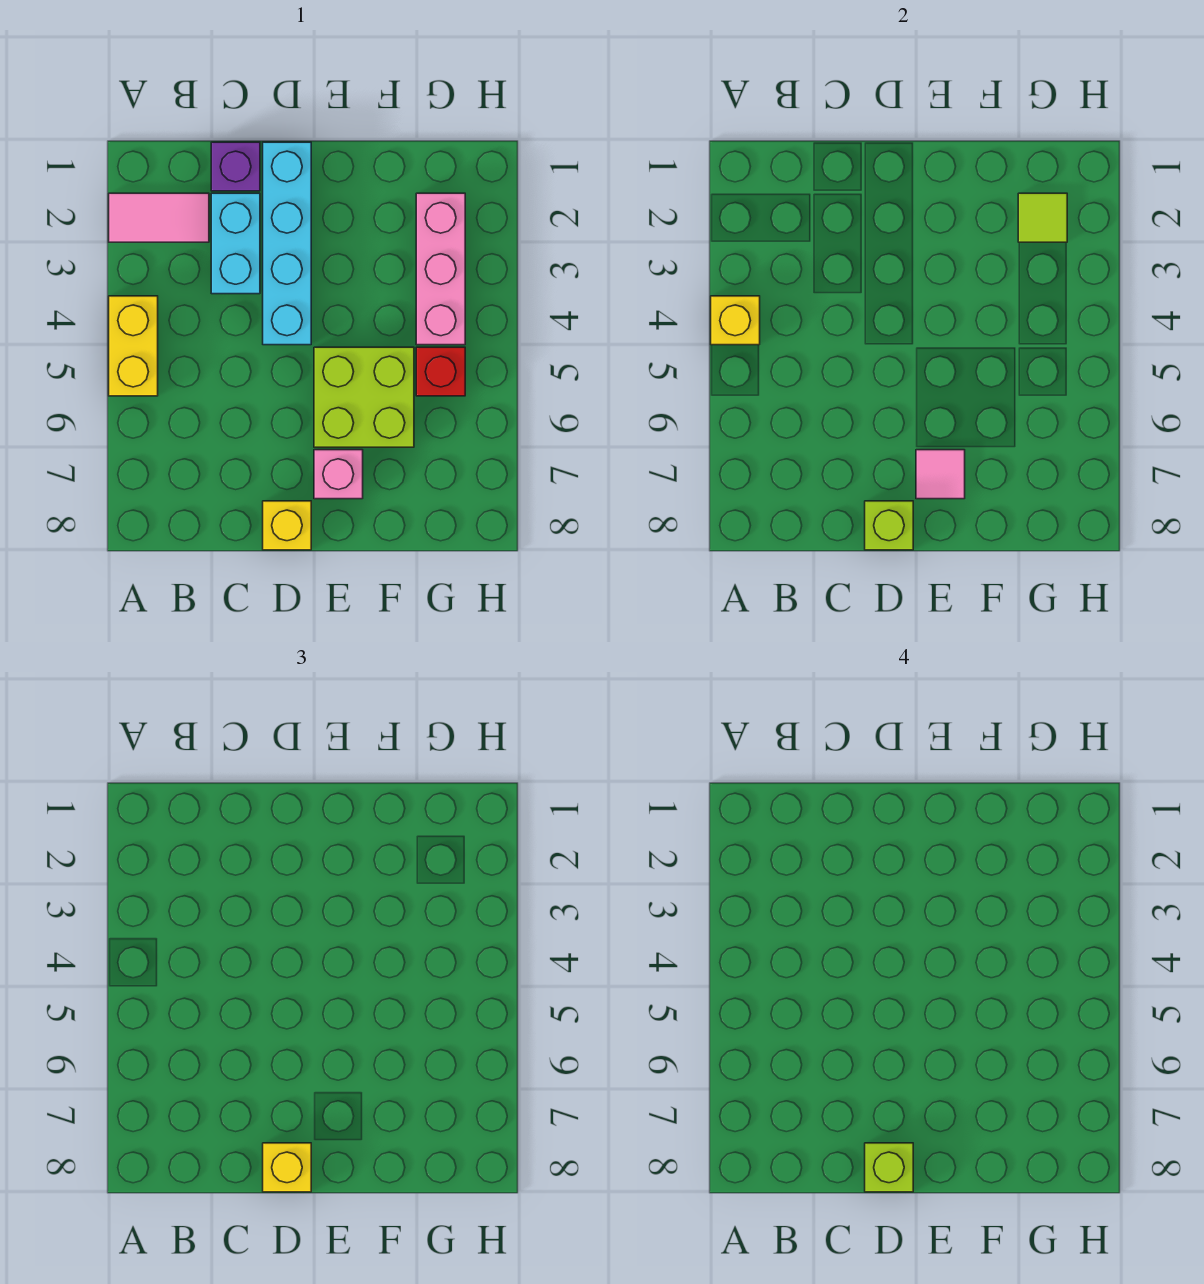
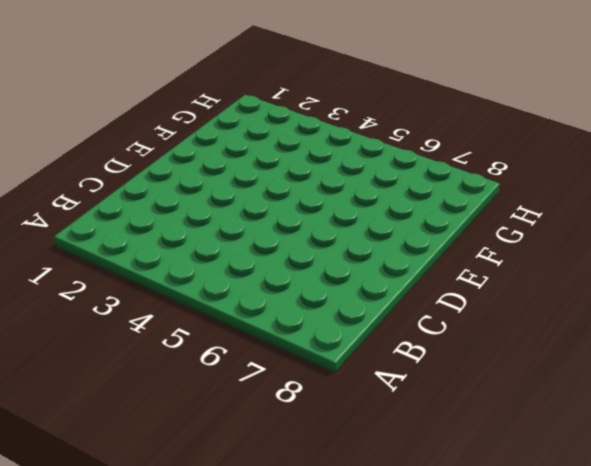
none -> pink 1x2 tile [109,193,209,242]
none -> yellow 1x2 brick [109,296,158,396]
none -> purple 1x1 brick [211,142,260,191]

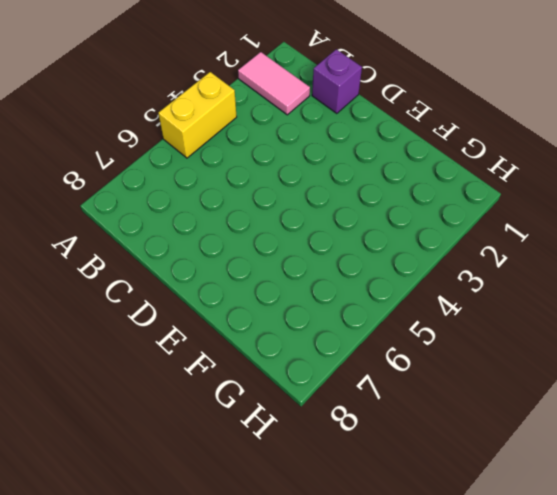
none -> cyan 1x2 brick [211,193,260,294]
none -> cyan 1x4 brick [263,142,311,345]
none -> yellow 1x1 brick [263,501,311,550]

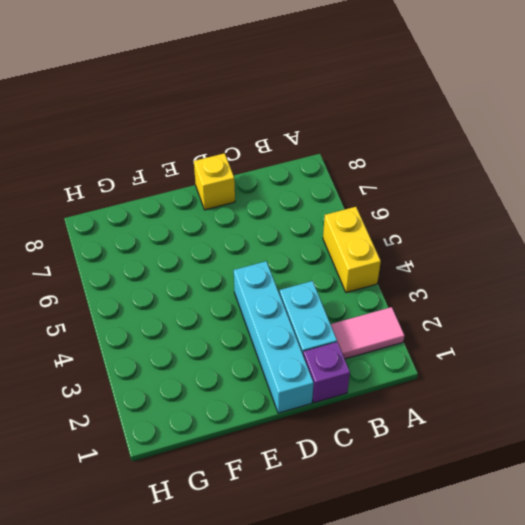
none -> lime 2x2 brick [314,347,414,447]
none -> pink 1x1 brick [314,450,363,499]
none -> pink 1x3 brick [416,193,465,345]

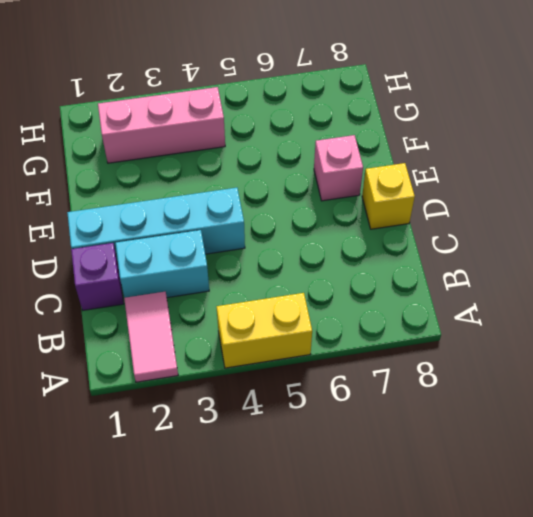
none -> lime 2x2 brick [314,347,414,447]
none -> red 1x1 brick [416,347,465,396]
none -> yellow 1x1 brick [711,296,760,345]

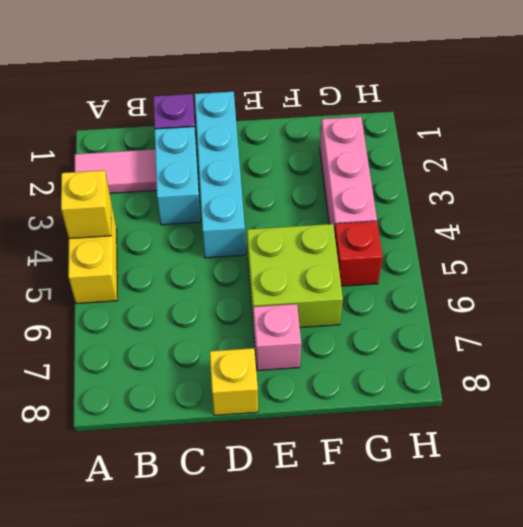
none -> lime 1x1 brick [865,501,913,550]
none -> pink 1x1 tile [916,450,965,499]
none -> lime 1x1 tile [1018,193,1067,242]

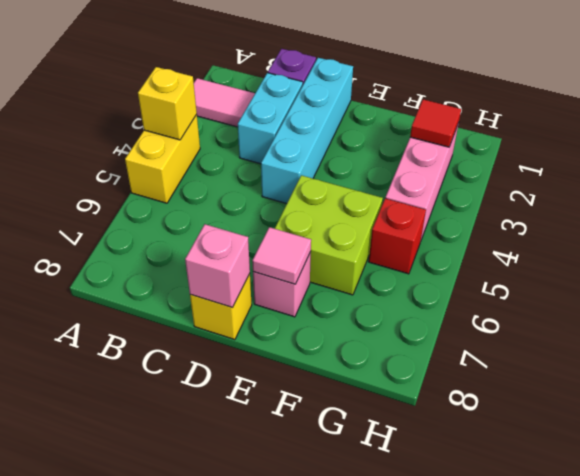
pink 1x1 brick [185,224,250,307] -> lime 1x1 brick [865,501,913,550]
red 1x1 tile [410,99,461,147] -> lime 1x1 tile [1018,193,1067,242]
none -> yellow 1x1 brick [263,1143,311,1192]
none -> lime 1x1 brick [865,1143,913,1192]

